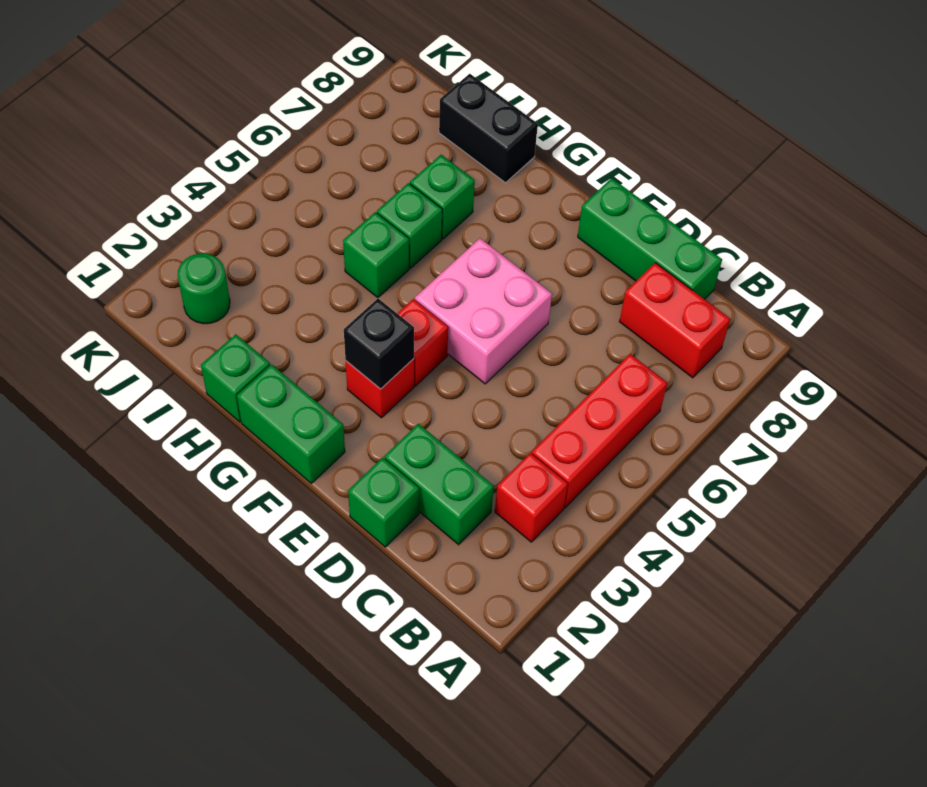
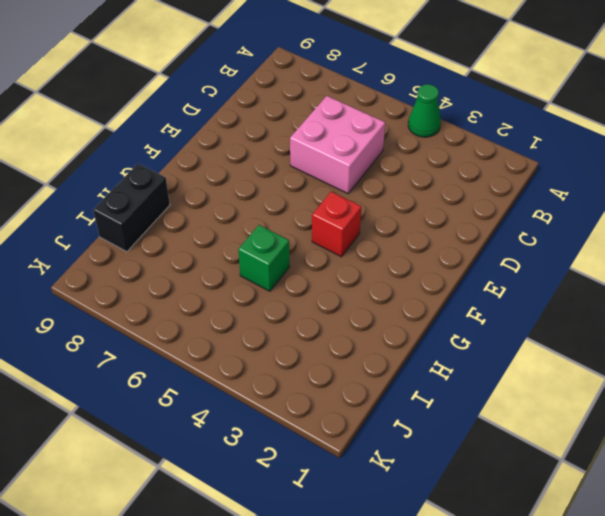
green 1x1 cone [408,84,441,137] -> none
pink 2x2 brick [290,96,385,194] -> pink 2x2 brick moved to [415,238,552,384]
none -> red 1x1 brick [495,453,568,542]
none -> red 1x3 brick [532,354,667,508]
none -> red 1x2 brick [619,263,730,378]

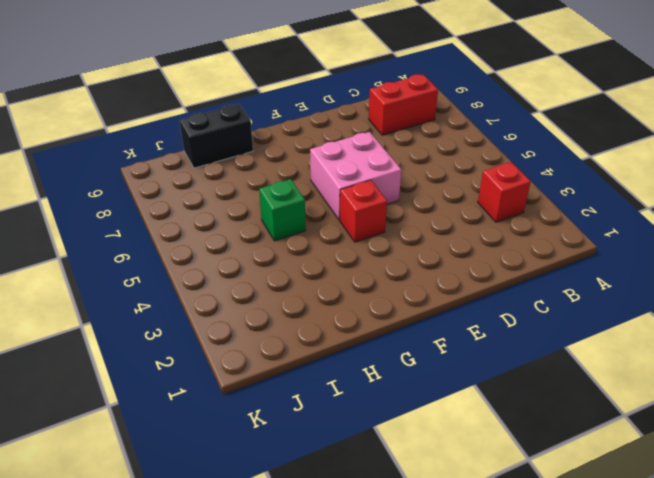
none -> red 1x3 brick [532,354,667,508]
none -> green 1x2 brick [385,424,494,545]
none -> green 1x3 brick [578,178,722,299]

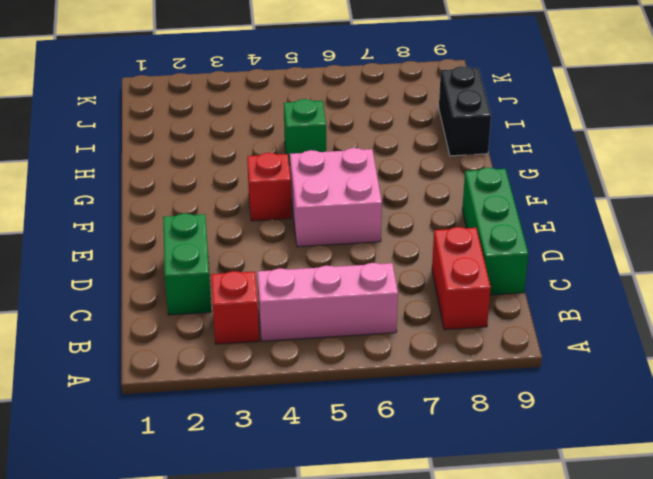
pink 1x3 brick [257,263,398,341] -> red 1x3 brick [532,354,667,508]
none -> green 1x1 brick [348,458,419,547]
none -> green 1x2 brick [237,364,345,483]
none -> red 1x1 brick [346,359,414,418]

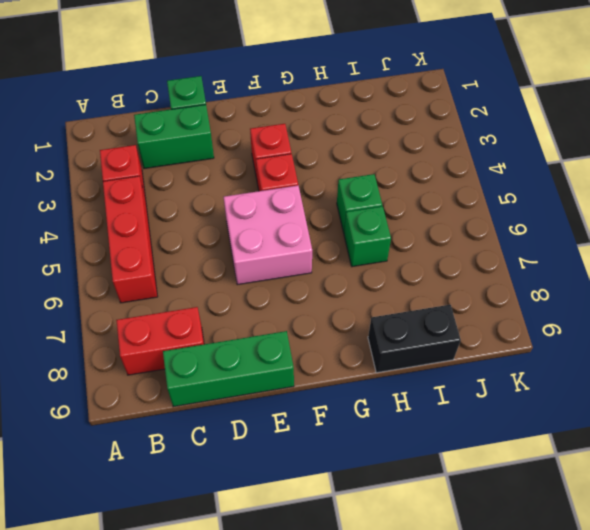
none -> green 1x2 brick [237,364,345,483]
none -> green 1x1 brick [201,334,270,422]
none -> green 1x1 brick [410,155,475,239]

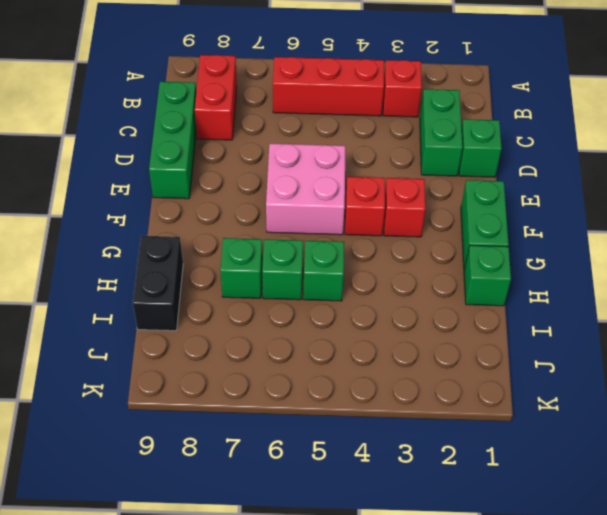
none -> green 1x1 round brick [178,253,230,324]
none -> black 1x1 brick [344,299,414,389]

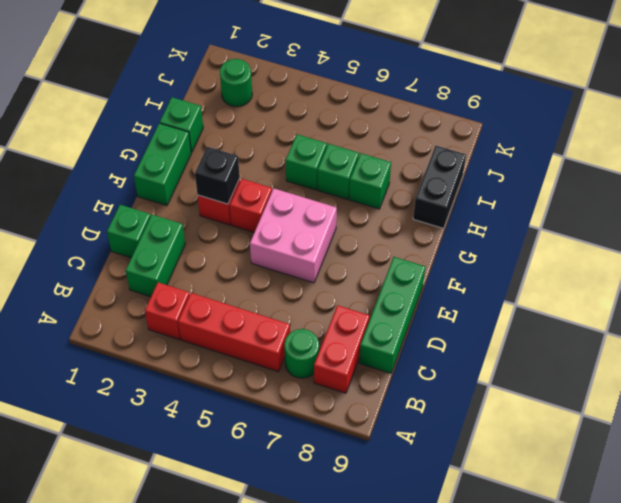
green 1x1 round brick [285,329,319,378] -> none

